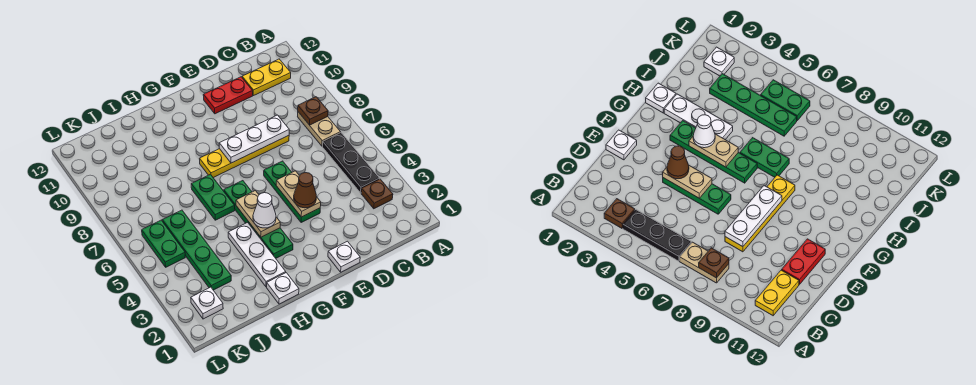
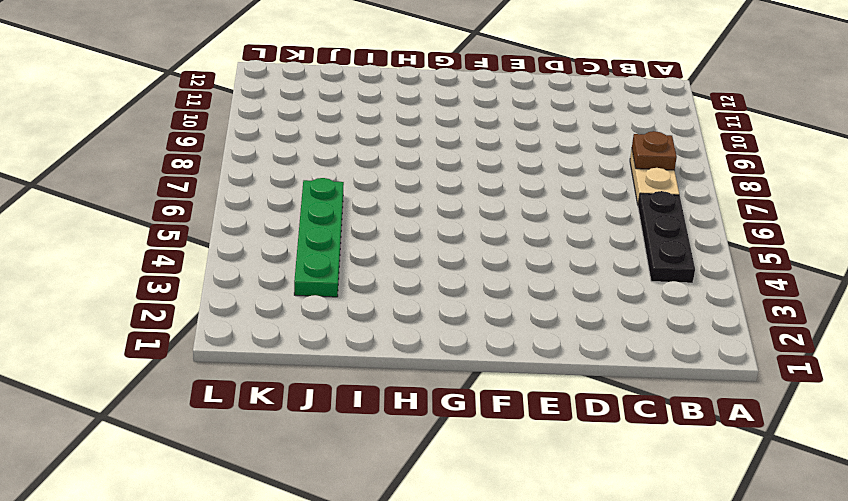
none -> brown 1x1 plate [361,179,393,209]
none -> yellow 1x2 plate [242,59,291,96]
none -> yellow 1x4 plate [200,135,289,178]

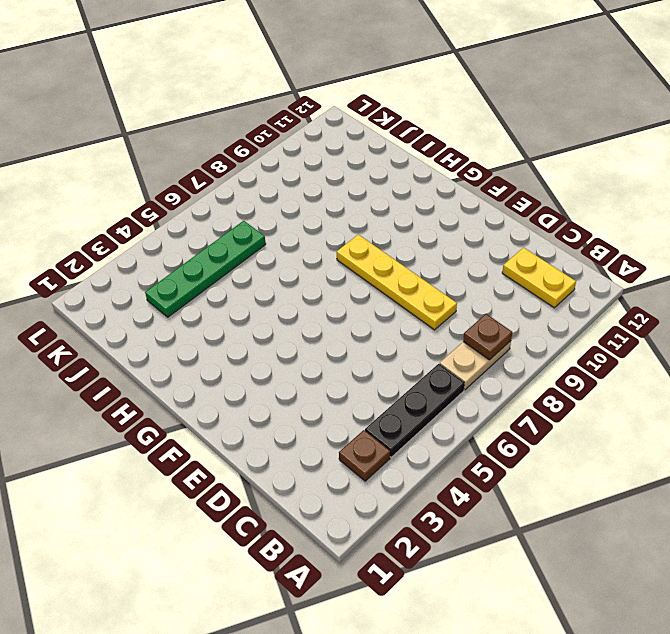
none -> red 1x2 plate [203,77,253,114]
none -> white 1x1 plate [328,241,360,272]
none -> green 1x3 plate [264,161,320,223]

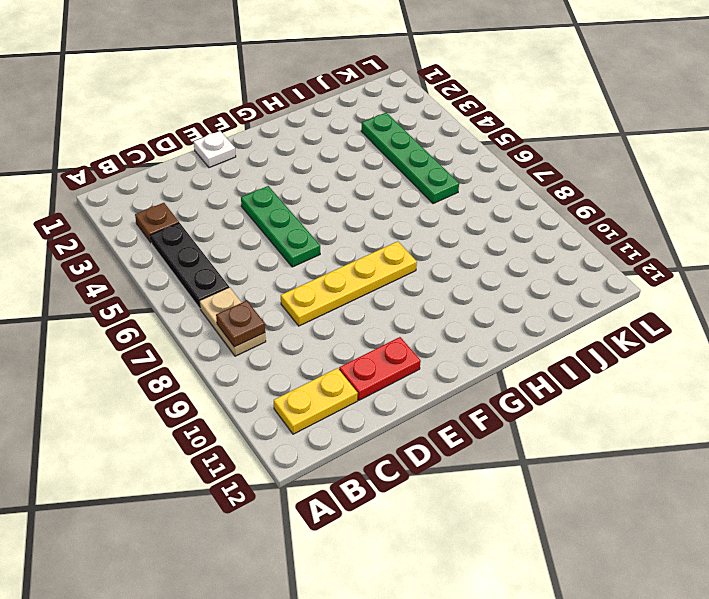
none -> green 1x4 plate [224,181,293,258]
none -> white 1x1 plate [267,273,299,304]
none -> white 1x3 plate [228,223,286,287]

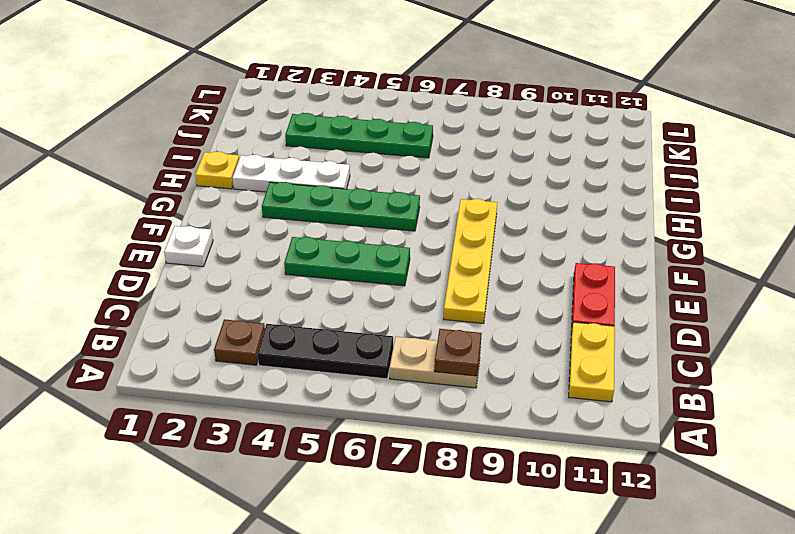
yellow 1x1 plate [195,152,239,189] -> white 1x1 plate [267,273,299,304]
none -> green 1x2 plate [191,174,235,220]
none -> white 1x1 plate [191,287,223,319]
none -> green 1x2 plate [142,220,185,267]

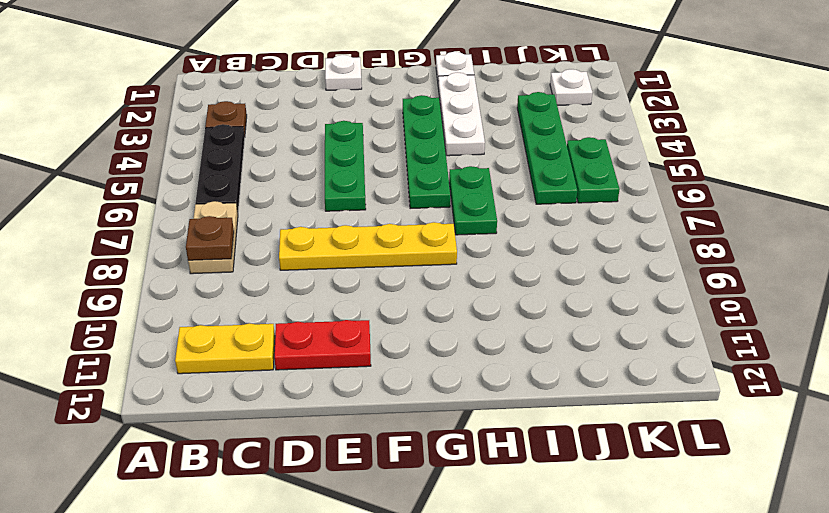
none -> white 1x3 plate [219,115,289,163]
none -> tan 1x2 plate [276,171,321,217]
none -> tan 1x2 plate [236,191,280,237]

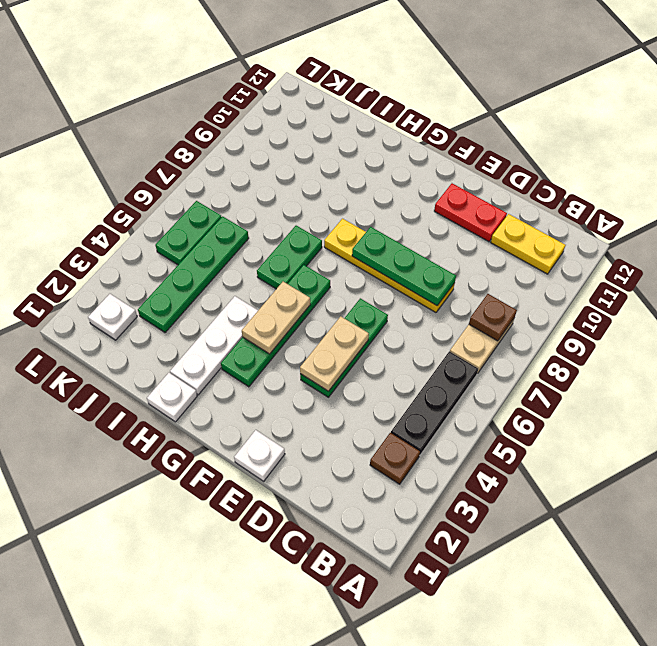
green 1x3 plate [352,227,456,306] -> white 1x3 plate [219,115,289,163]
none -> brown 1x1 cone [294,173,317,208]
none -> white 1x1 cone [253,193,276,228]

